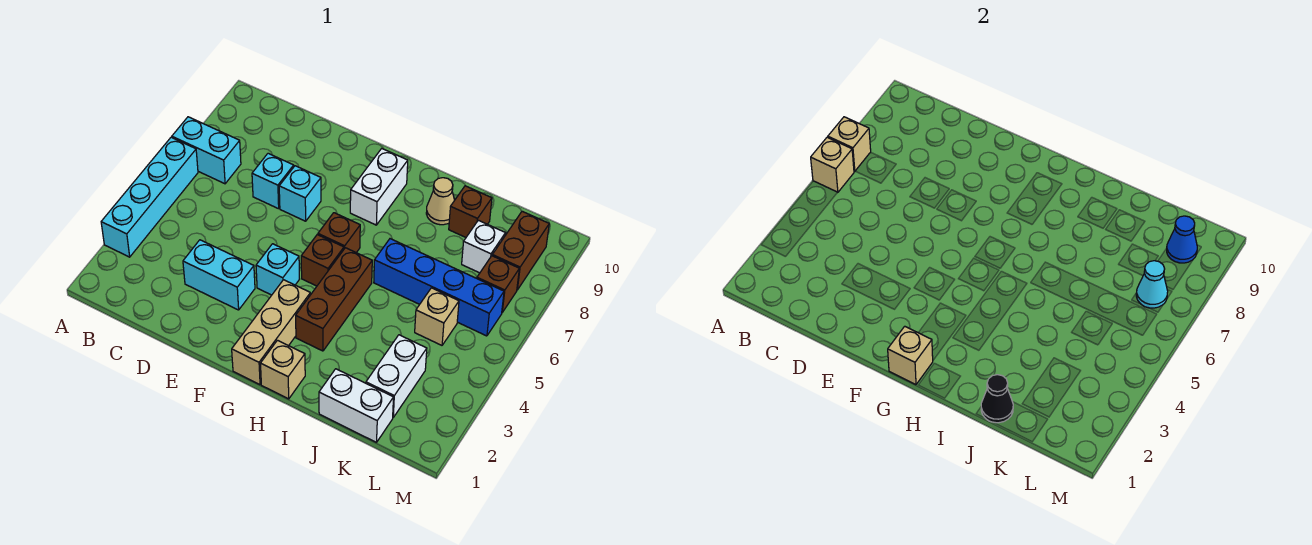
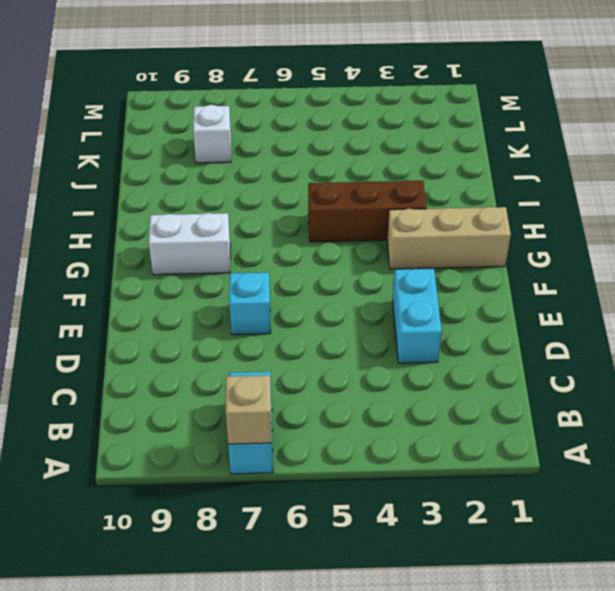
none -> cyan 1x4 brick [101,137,198,257]
none -> cyan 1x1 brick [252,153,294,209]
none -> cyan 1x1 brick [256,244,299,295]

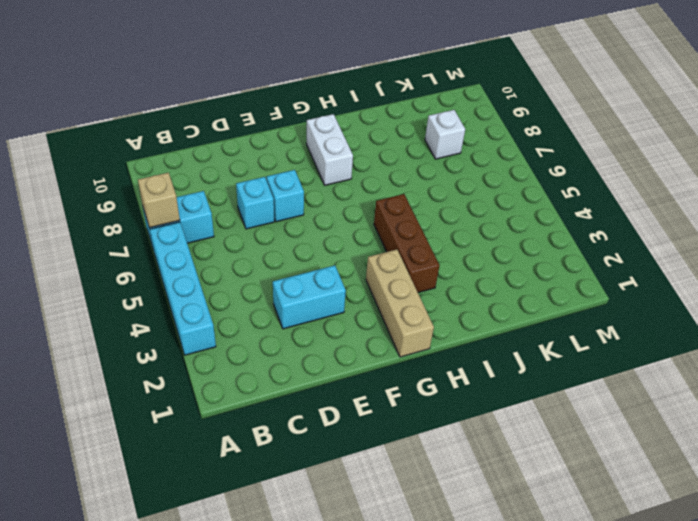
none -> cyan 1x1 brick [256,244,299,295]
none -> brown 1x1 brick [301,235,344,286]
none -> brown 1x1 brick [318,213,360,253]

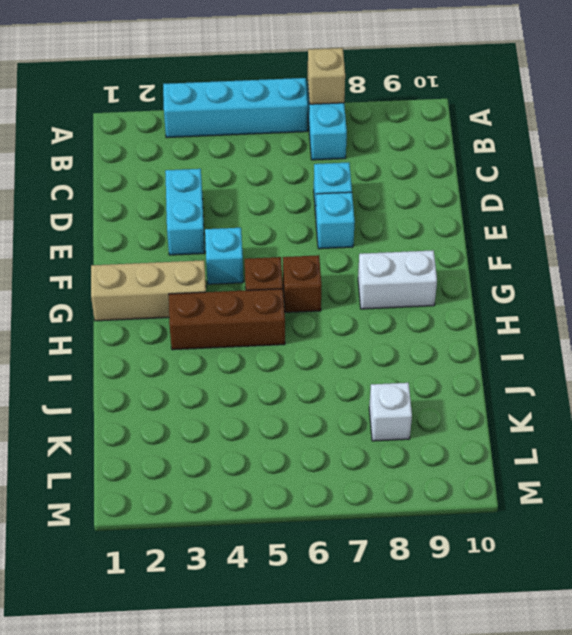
none -> tan 1x1 brick [260,340,305,399]
none -> blue 1x4 brick [374,239,504,336]
none -> tan 1x1 cone [426,178,455,225]

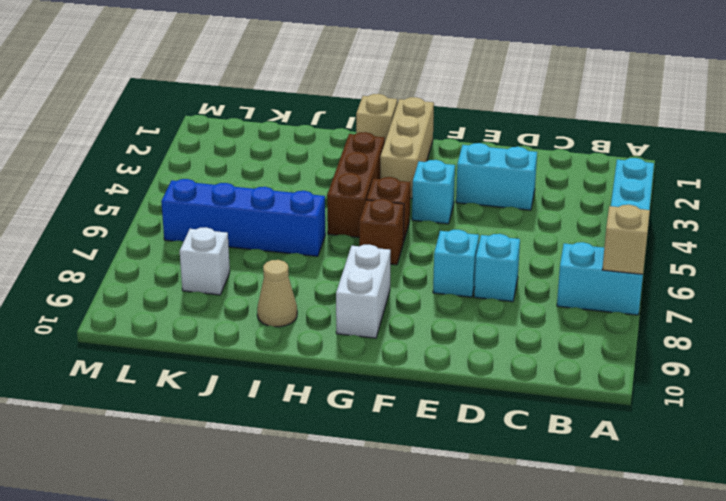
none -> white 1x2 brick [319,369,394,442]
none -> brown 1x1 brick [449,186,492,237]
none -> white 1x2 brick [366,335,427,417]

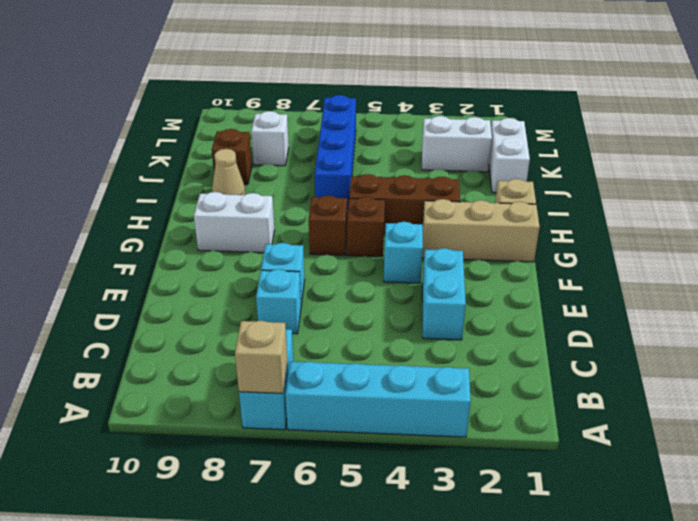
none -> tan 1x1 brick [415,288,459,345]
none -> brown 1x1 brick [477,256,519,312]
none -> brown 1x2 brick [492,211,549,290]

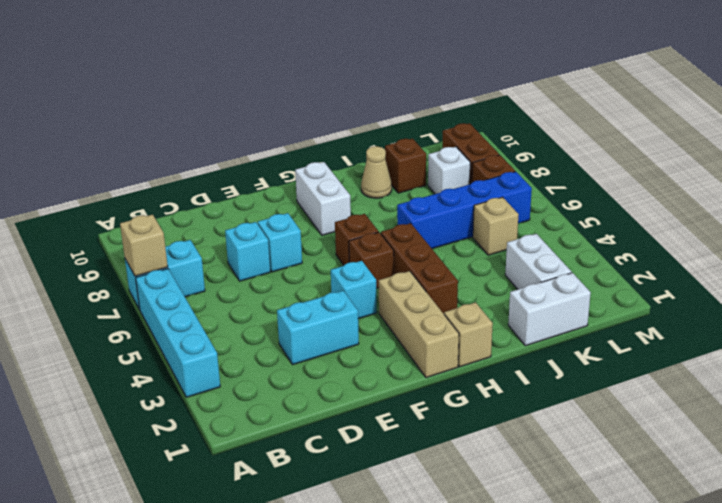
none -> tan 1x1 brick [811,137,854,192]
none -> tan 1x1 brick [888,326,933,385]
none -> black 1x1 cone [981,375,1013,423]

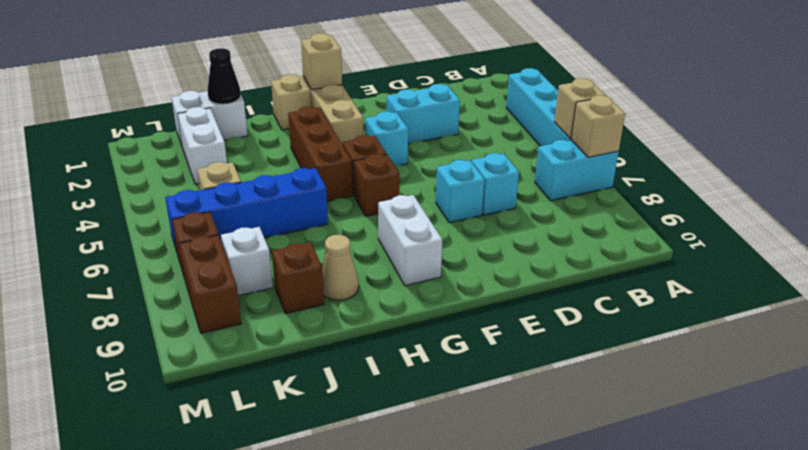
none -> cyan 1x1 cone [1136,261,1168,308]
none -> blue 1x1 cone [1167,216,1197,263]

